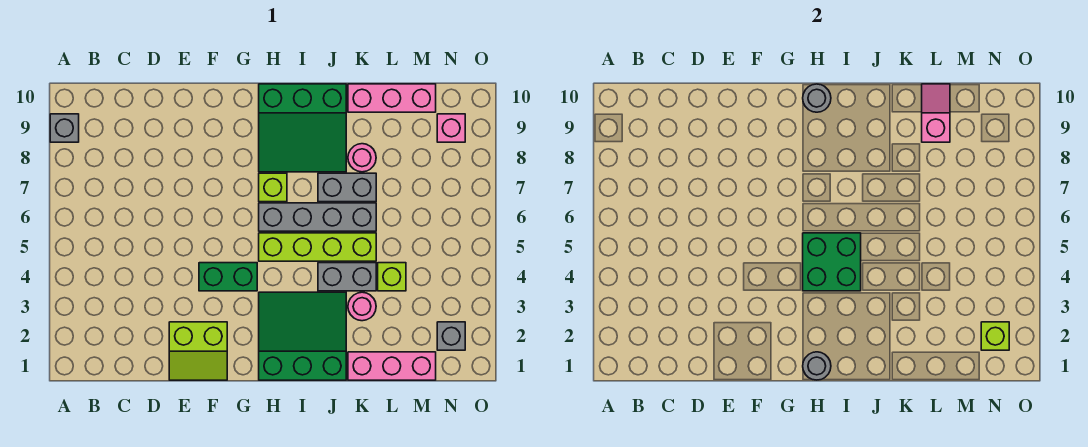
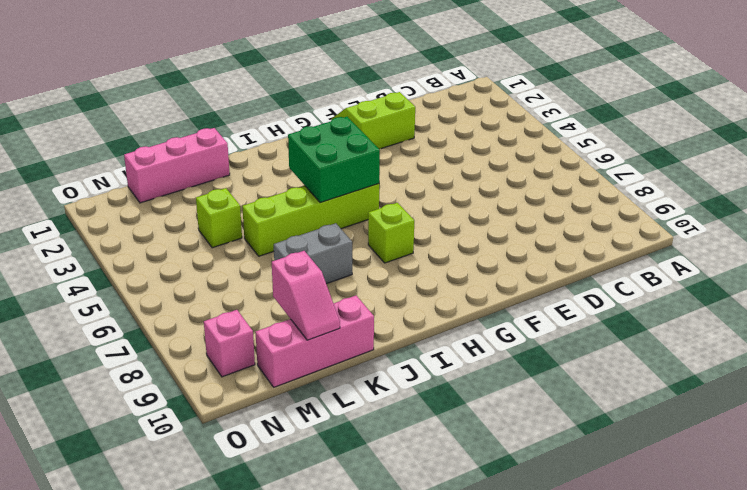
none -> grey 1x1 brick [50,114,79,142]
none -> green 1x2 brick [199,263,257,291]
none -> green 3x3 slope [259,292,346,380]

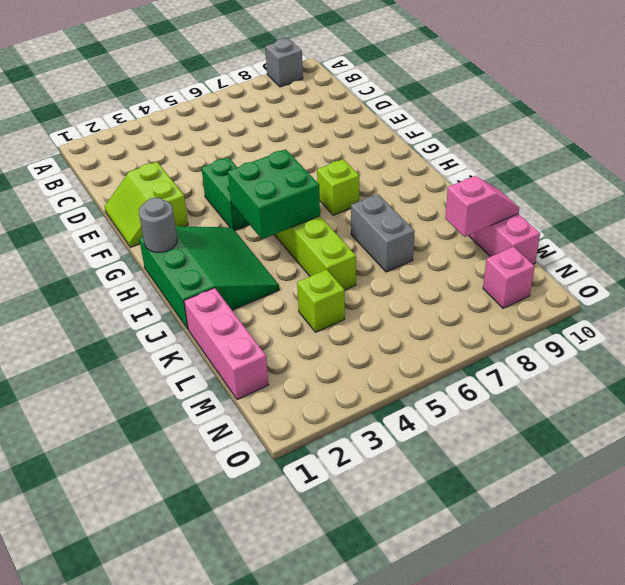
none -> grey 1x4 brick [259,203,376,231]
none -> green 3x3 slope [259,84,346,172]
none -> grey 1x2 brick [318,263,376,291]

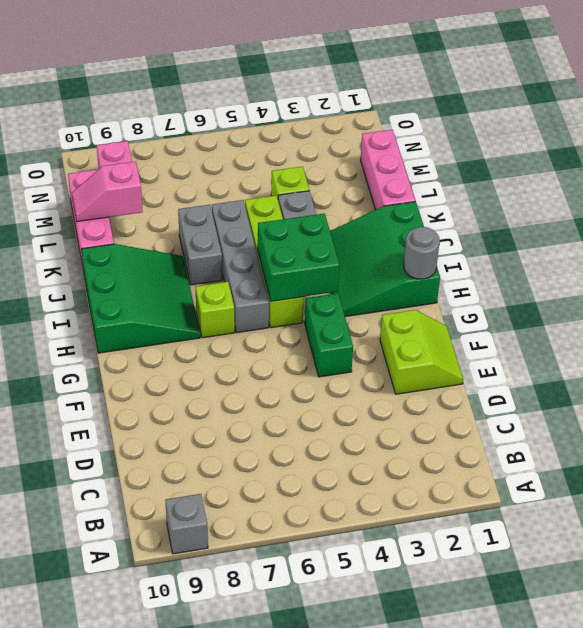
none -> pink 1x1 round brick [348,292,376,321]
none -> pink 1x1 round brick [348,144,376,172]
none -> grey 1x1 brick [437,322,465,350]

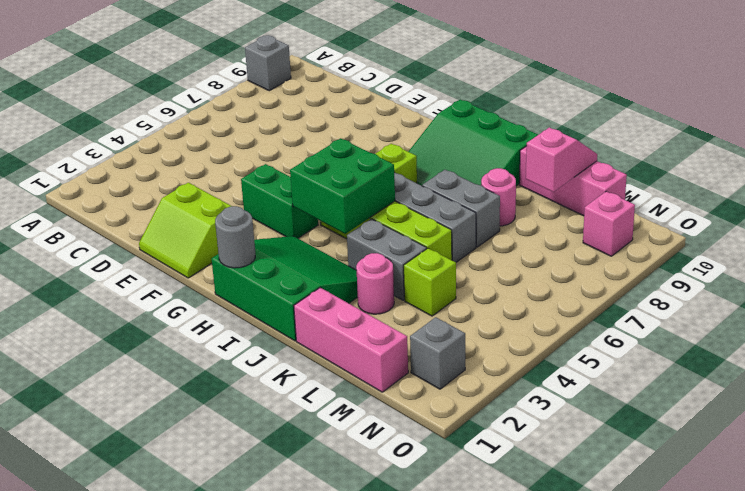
none -> grey 1x1 round brick [803,84,831,112]
none -> lime 1x1 brick [981,322,1009,350]

